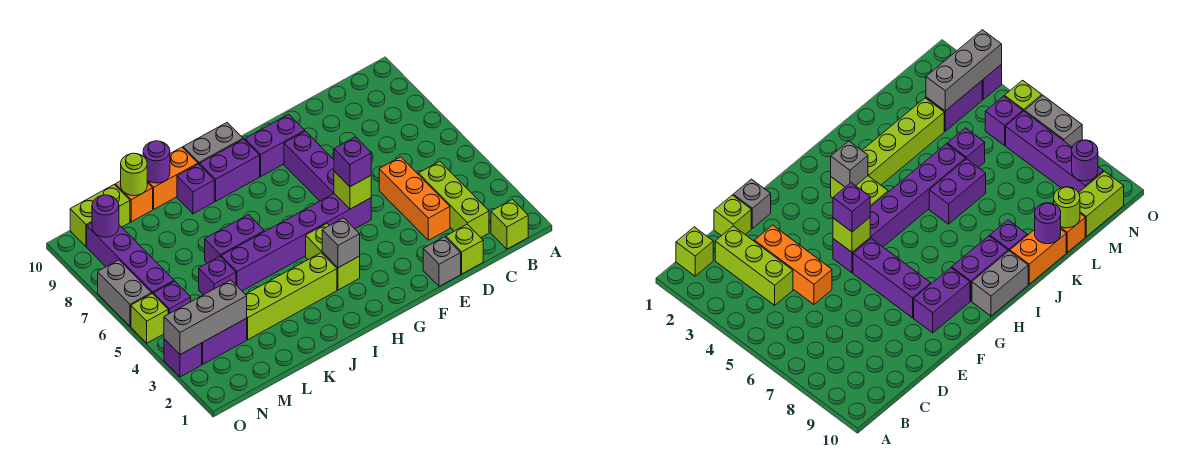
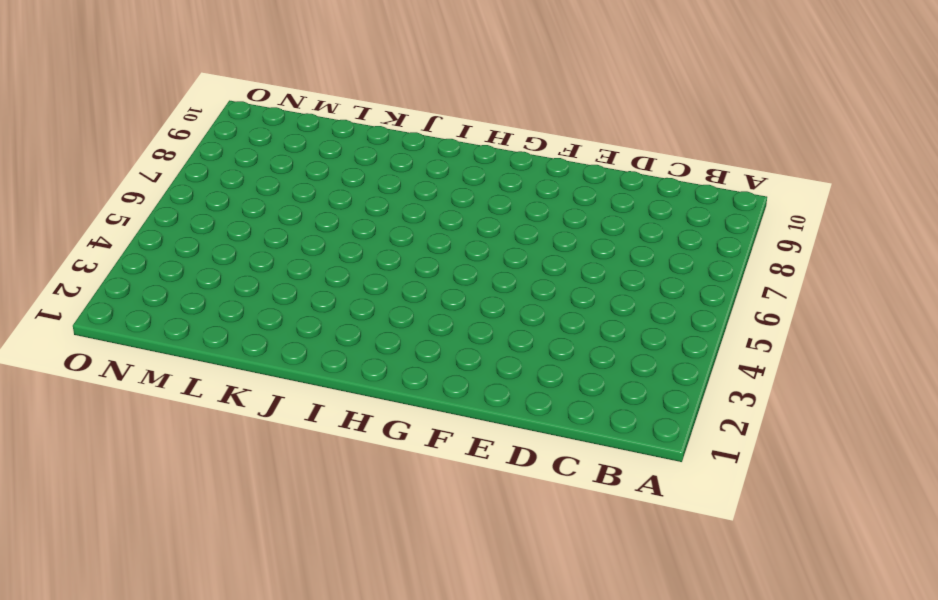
none -> lime 1x1 brick [491,200,528,249]
none -> lime 1x3 brick [418,161,489,237]
none -> lime 1x1 brick [446,224,483,274]
none -> orange 1x3 brick [379,157,450,240]

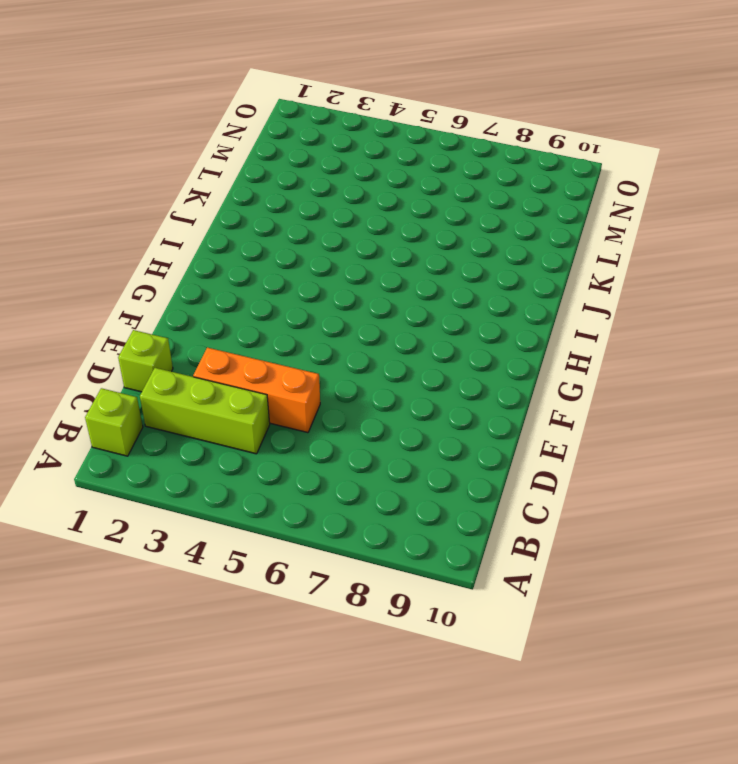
none -> grey 1x1 brick [423,237,461,286]
none -> purple 1x6 brick [221,194,371,291]
none -> purple 1x3 brick [284,131,334,201]
none -> purple 1x2 brick [245,115,305,176]

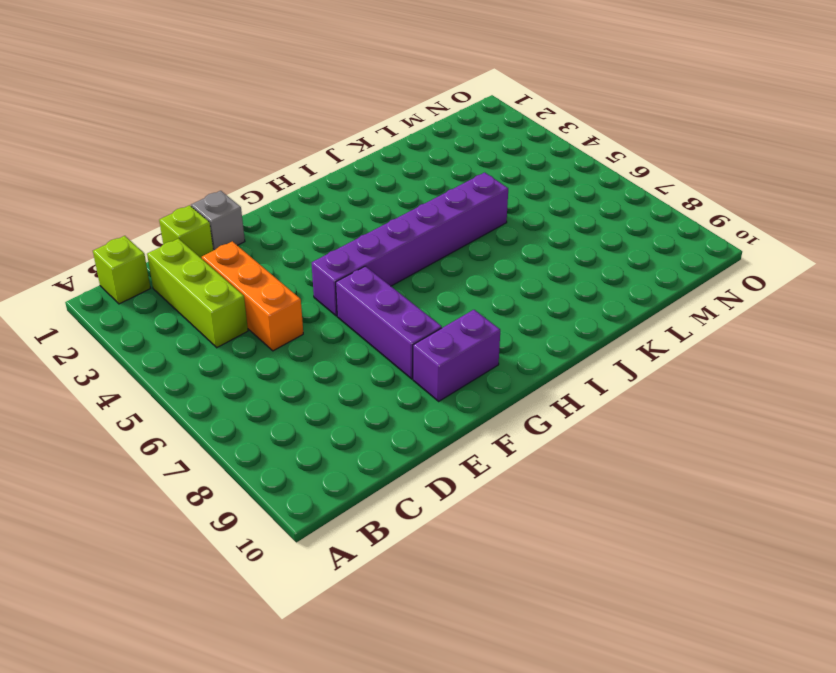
none -> lime 1x2 brick [306,224,360,290]
none -> purple 1x2 brick [200,139,260,201]
none -> grey 1x2 brick [183,123,243,165]
none -> lime 1x4 brick [245,253,337,340]

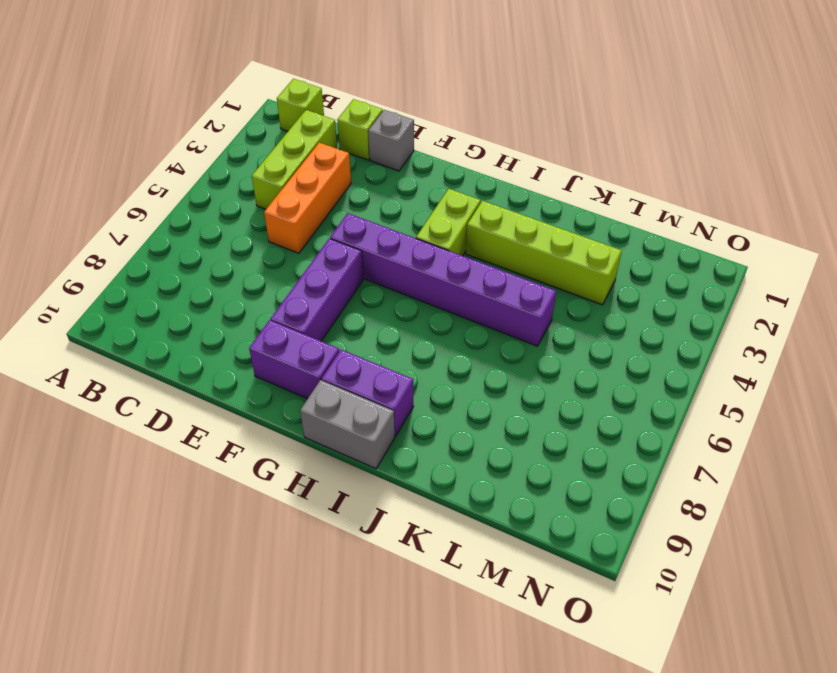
none -> purple 1x2 brick [205,215,264,263]
none -> purple 1x1 brick [177,164,214,214]
none -> orange 1x2 brick [147,147,198,209]
none -> purple 1x1 brick [199,256,236,295]

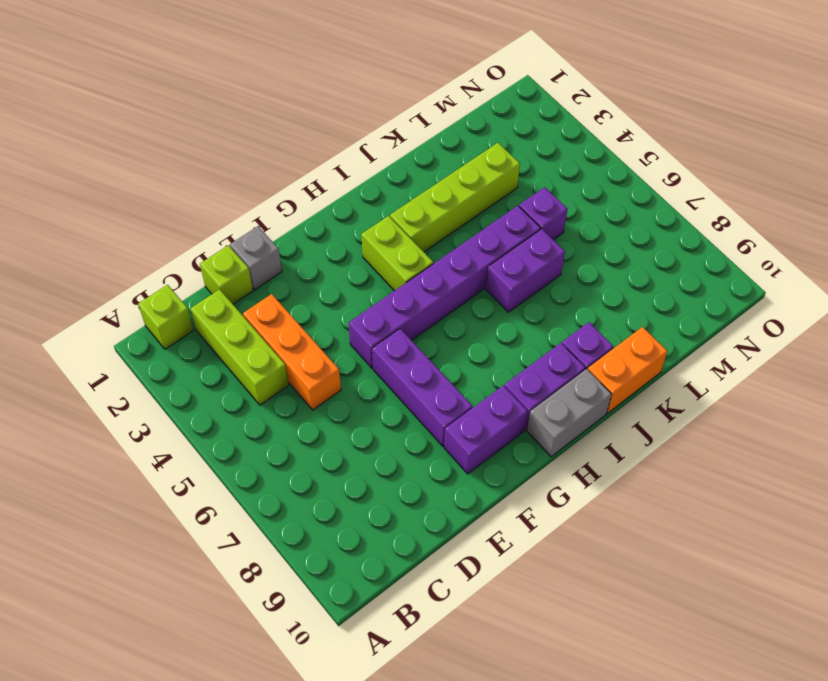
none -> orange 1x1 brick [115,181,153,222]
none -> purple 1x2 brick [202,318,247,364]
none -> lime 1x2 brick [70,185,130,247]
none -> purple 1x1 brick [153,281,191,314]

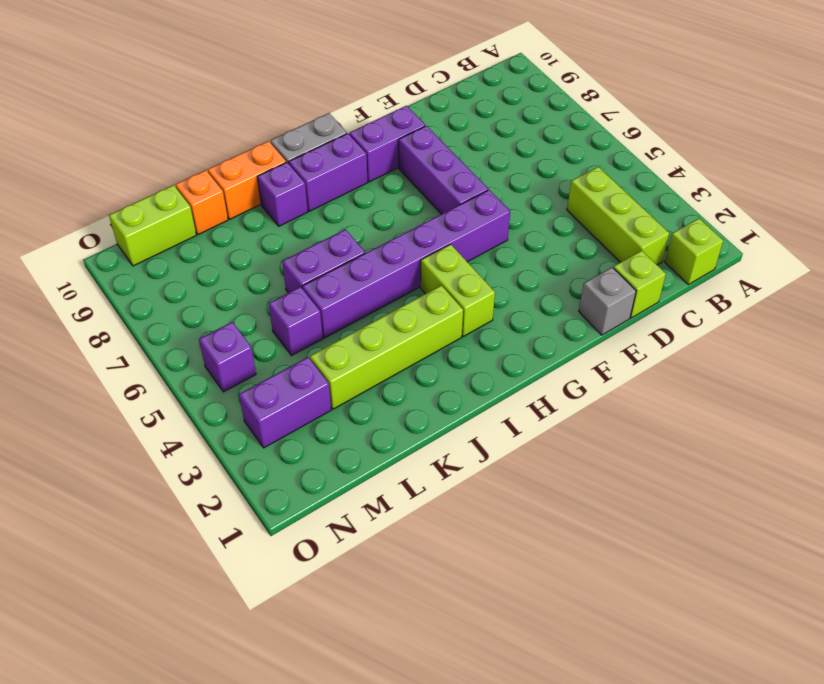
none -> orange 1x3 brick [379,157,450,240]
none -> purple 1x4 brick [87,223,174,294]
none -> purple 1x1 brick [164,339,202,377]
none -> lime 1x1 brick [131,294,168,343]

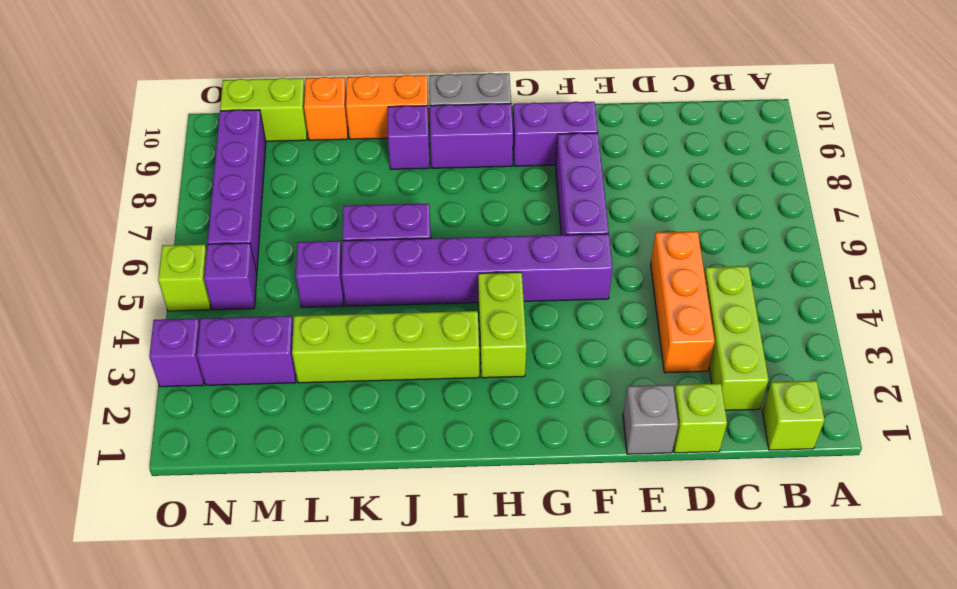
none -> grey 1x2 brick [98,260,152,326]
none -> lime 1x1 brick [334,171,371,209]
none -> grey 1x1 brick [322,218,360,268]
none -> purple 1x1 round brick [143,141,170,183]

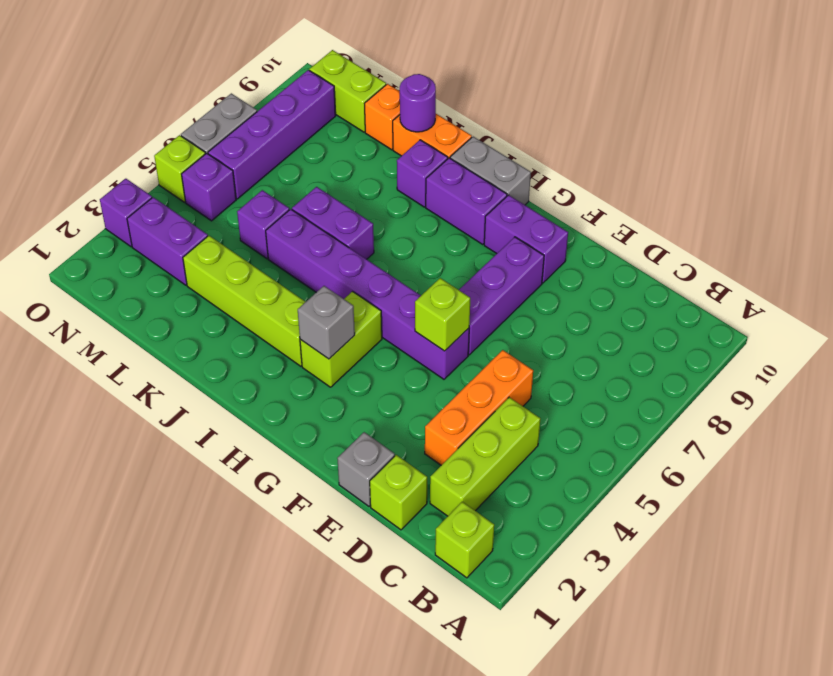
none -> lime 1x1 round brick [121,153,147,196]
none -> grey 1x3 brick [164,280,247,355]
none -> purple 1x1 round brick [92,195,119,237]
none -> purple 1x1 brick [334,137,371,187]

